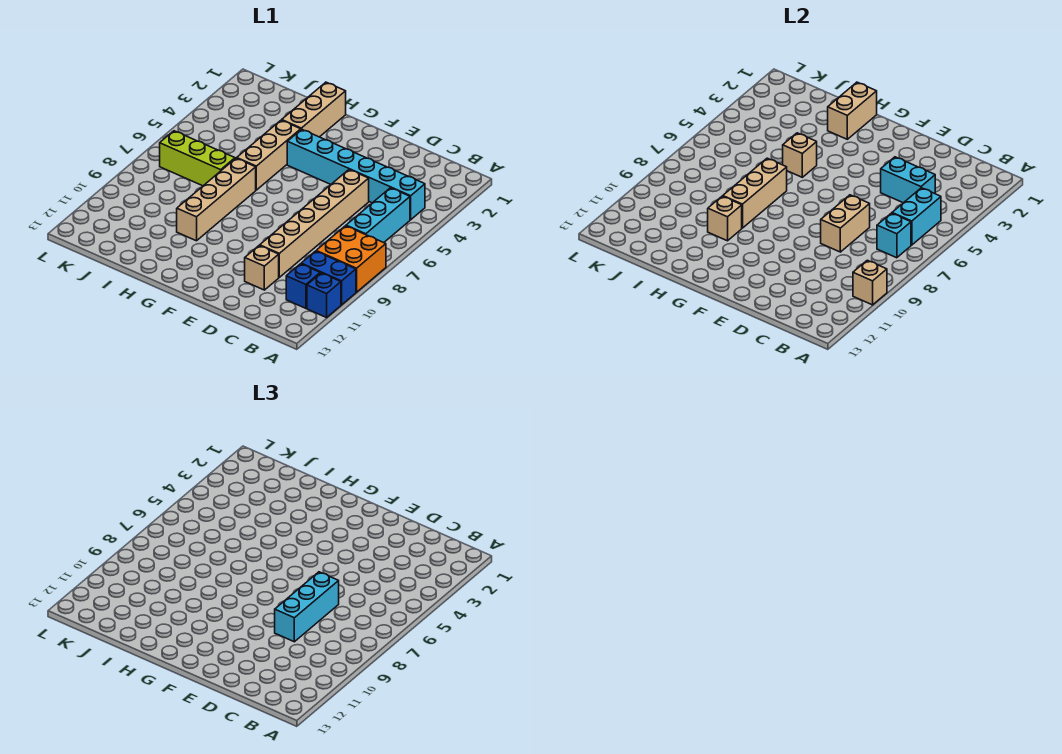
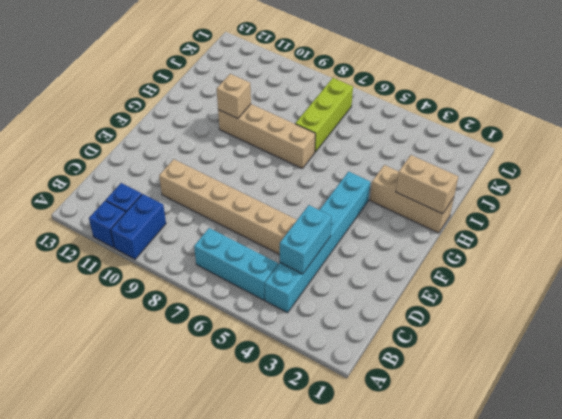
none -> orange 2x2 brick [316,226,386,292]
none -> tan 1x1 brick [245,245,279,290]
none -> tan 1x3 brick [237,120,301,190]

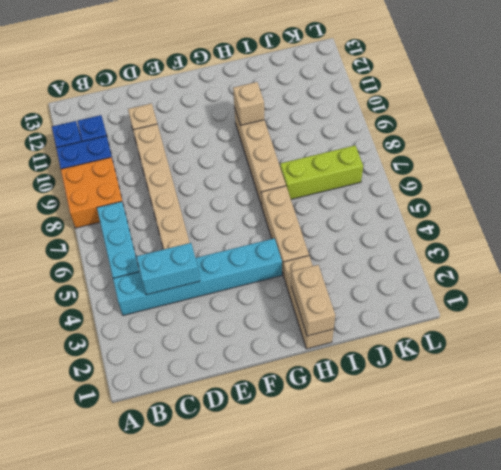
none -> tan 1x1 brick [853,260,887,305]
none -> cyan 1x2 brick [892,188,941,245]
none -> cyan 1x1 brick [877,213,911,258]

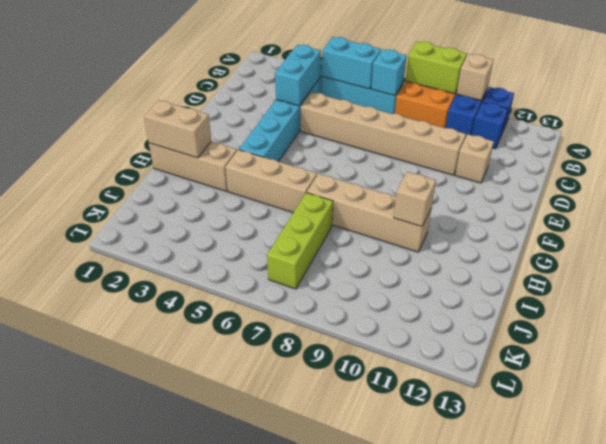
lime 1x2 brick [405,41,467,94] -> none
none -> tan 1x2 brick [821,195,870,252]
none -> tan 1x1 brick [783,133,817,177]
none -> tan 1x3 brick [723,158,787,228]

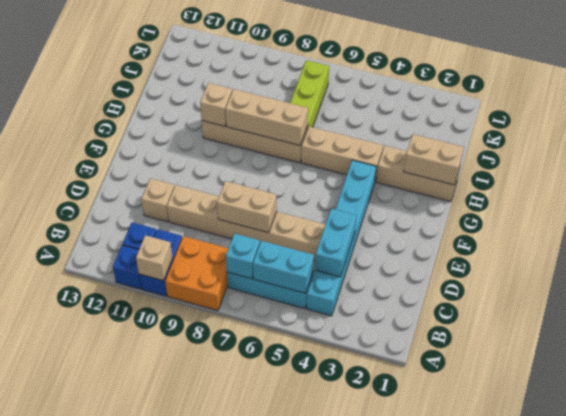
none -> tan 1x1 brick [783,133,817,177]
none -> cyan 1x3 brick [275,572,339,642]

